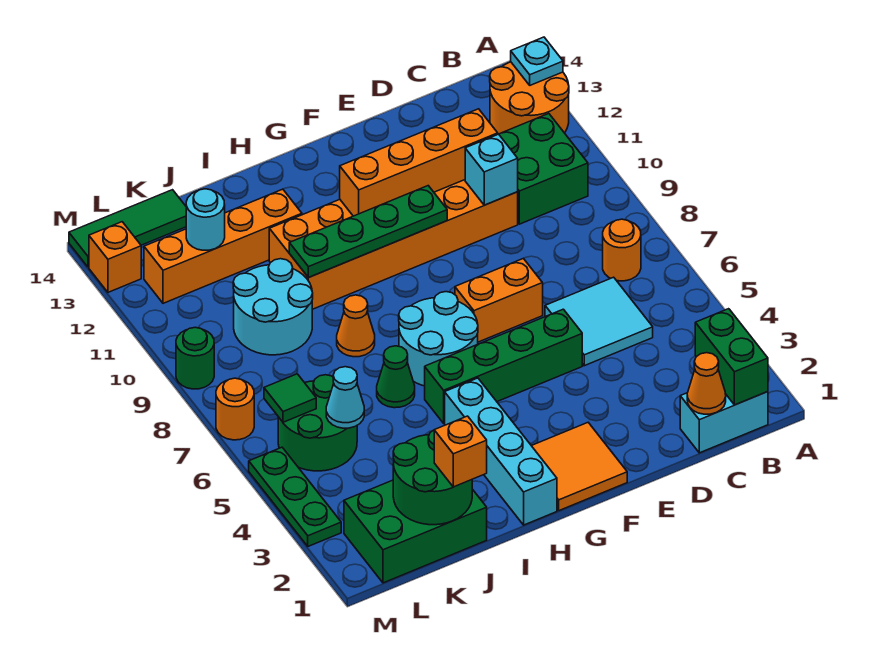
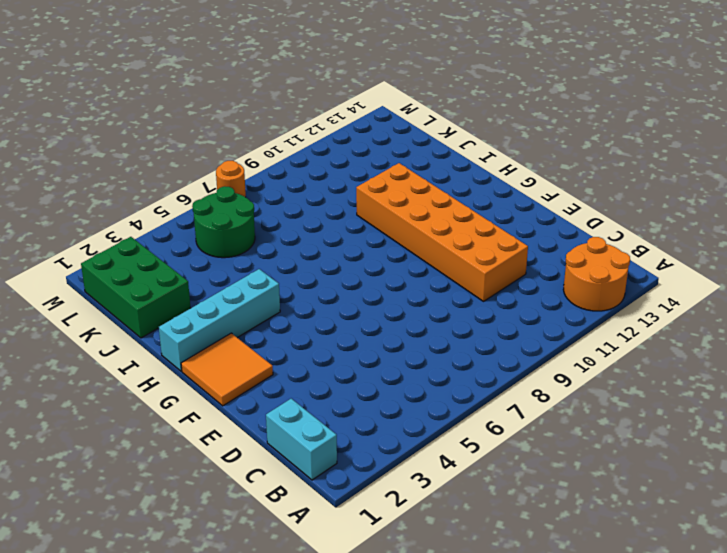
none -> orange 1x1 round brick [603,219,641,281]
none -> green 2x2 brick [499,114,588,224]
none -> cyan 2x2 tile [545,277,653,366]
none -> green 1x4 brick [425,309,582,423]

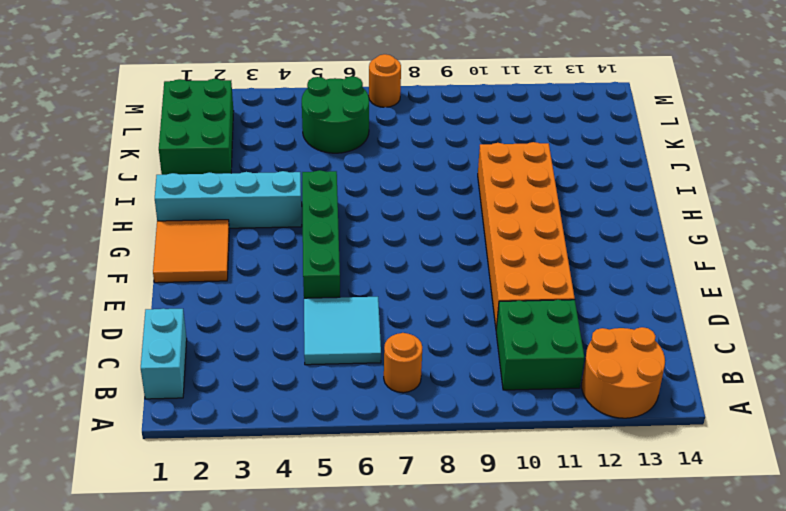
none -> orange 1x2 brick [455,258,543,342]
none -> cyan 2x2 round brick [399,292,478,386]
none -> green 1x1 cone [377,346,415,408]
none -> orange 1x1 cone [337,295,375,357]

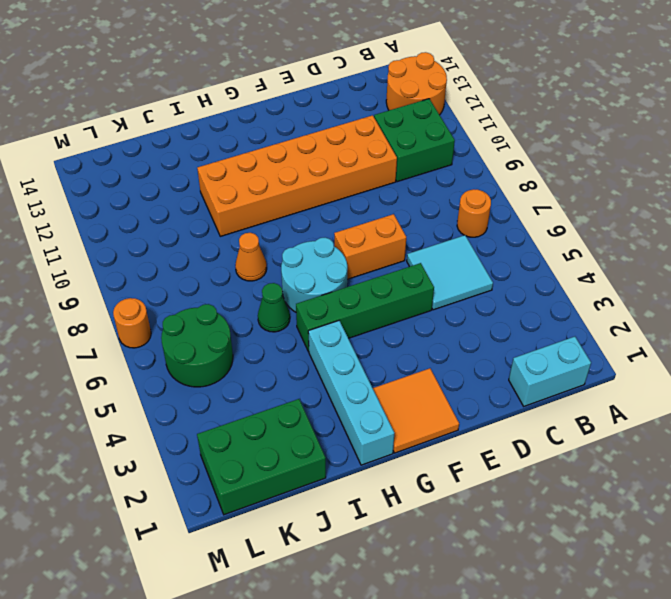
none -> orange 1x4 brick [144,189,302,303]
none -> cyan 2x2 round brick [233,259,313,355]
none -> green 1x3 tile [69,190,186,267]
none -> green 1x3 plate [249,447,341,546]

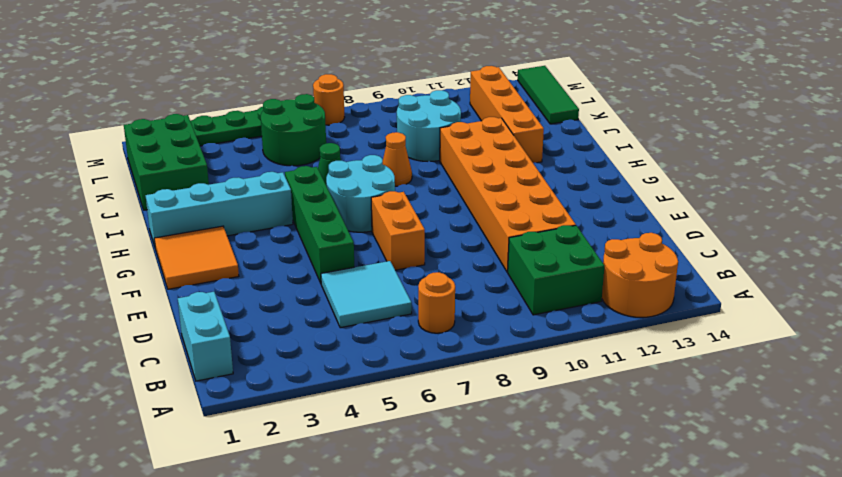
none -> green 1x1 round brick [176,327,214,389]
none -> orange 1x1 brick [89,222,141,292]
none -> cyan 1x1 plate [511,37,563,85]
none -> green 1x2 brick [695,309,768,405]

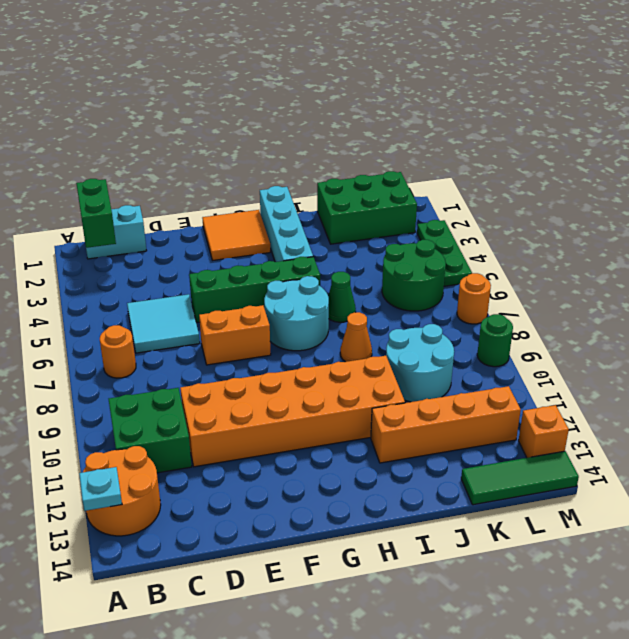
none -> orange 1x1 cone [687,353,726,414]
none -> cyan 1x1 brick [465,134,518,205]
none -> orange 1x4 brick [340,109,498,216]
none -> green 1x4 plate [289,186,447,278]

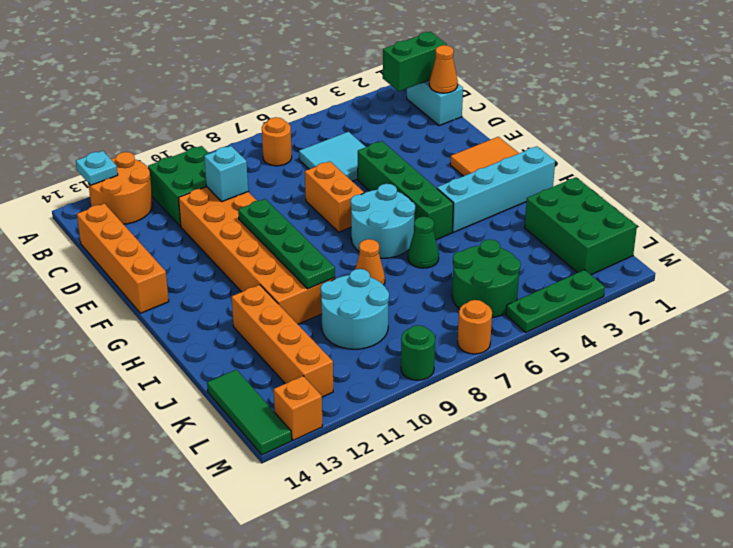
orange 1x4 brick [77,203,169,313] -> orange 1x4 brick moved to [340,109,498,216]
none -> green 2x2 round brick [393,430,472,525]
none -> cyan 1x1 cone [326,367,364,428]
none -> cyan 1x1 round brick [186,189,225,250]
none -> green 1x1 tile [264,374,316,422]

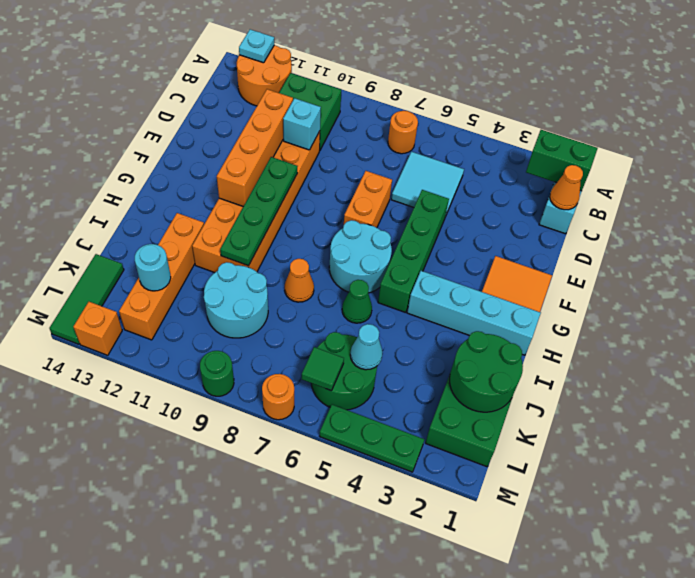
none -> orange 1x1 brick [434,416,487,487]

